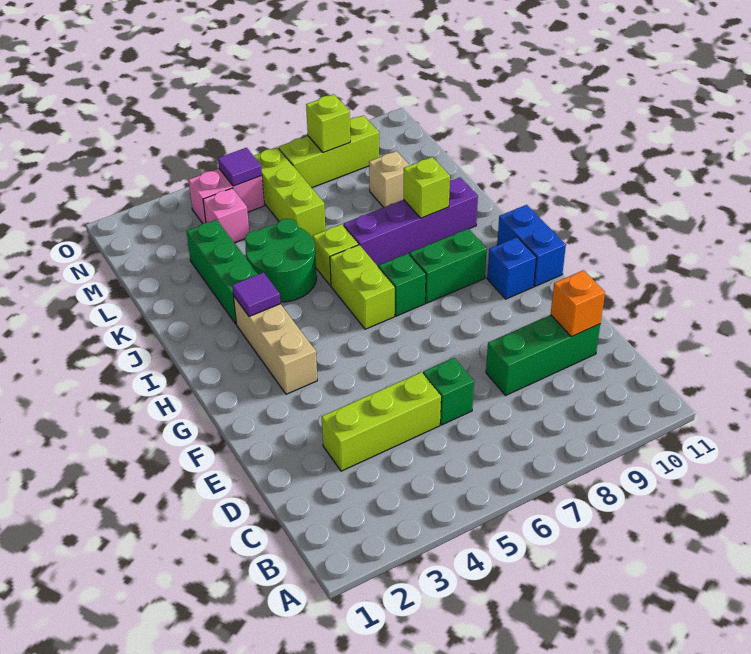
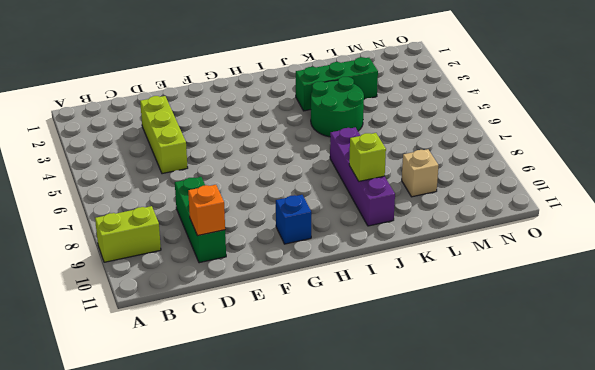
lime 1x2 brick [95,206,161,262] -> lime 1x2 brick moved to [330,245,395,329]
none -> green 1x1 brick [423,358,474,425]
none -> tan 1x3 brick [233,296,317,394]
none -> blue 1x2 brick [497,205,566,286]

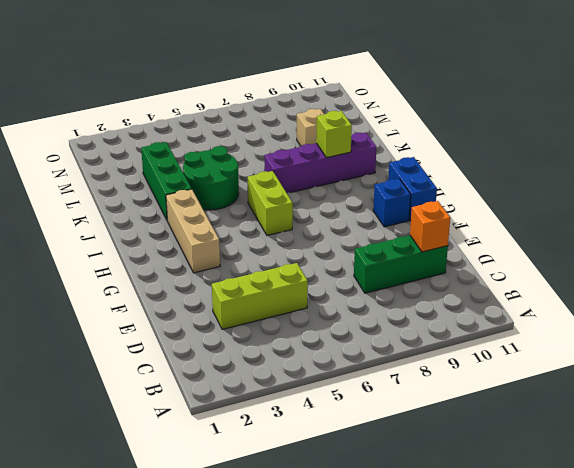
none -> green 1x1 brick [423,358,474,425]
none -> green 1x1 brick [379,253,426,316]
none -> green 1x2 brick [410,229,487,303]

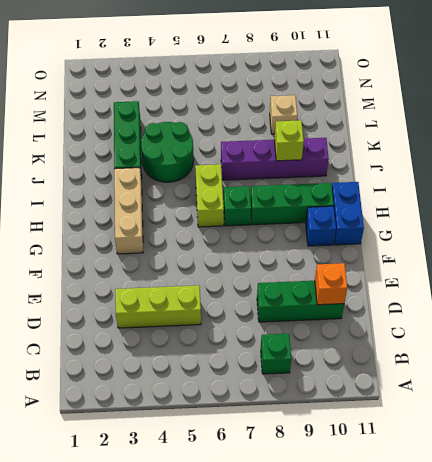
green 1x1 brick [261,334,291,374] -> green 1x1 brick moved to [423,358,474,425]
green 1x3 brick [250,183,334,225] -> green 1x2 brick [410,229,487,303]
none -> lime 1x1 brick [313,224,359,285]
none -> lime 1x3 brick [254,147,326,238]
none -> pink 1x1 brick [203,188,249,243]

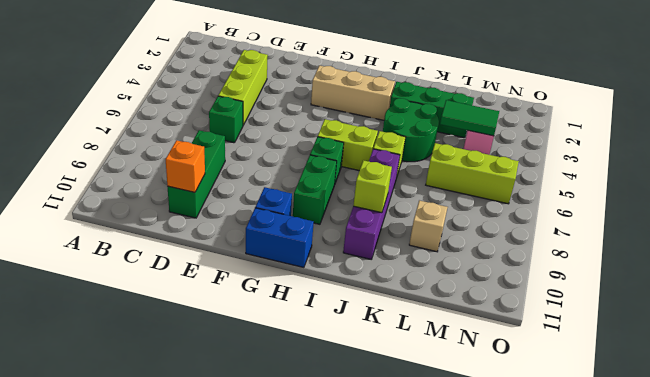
green 1x2 tile [440,100,499,136] -> none
none -> pink 1x2 brick [189,169,265,223]
none -> lime 1x3 brick [279,115,379,188]
none -> purple 1x1 tile [232,272,280,316]

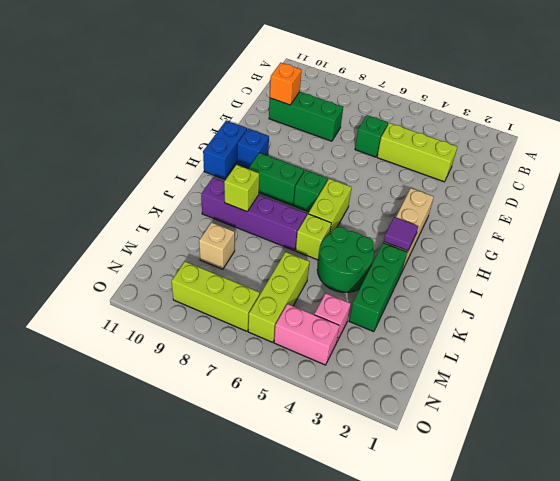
none -> purple 1x1 tile [218,148,262,186]
none -> lime 1x1 brick [306,94,350,153]

